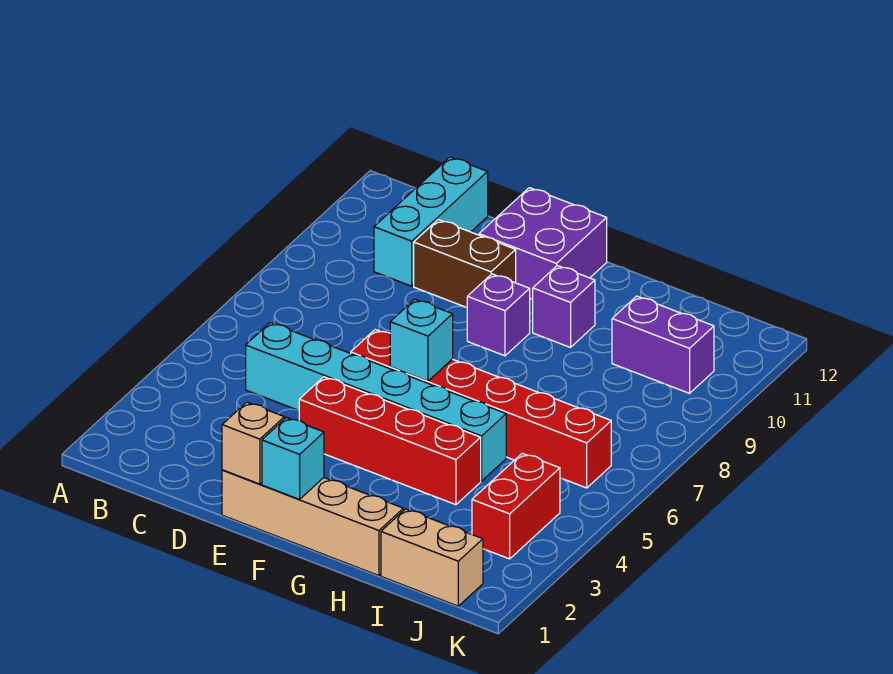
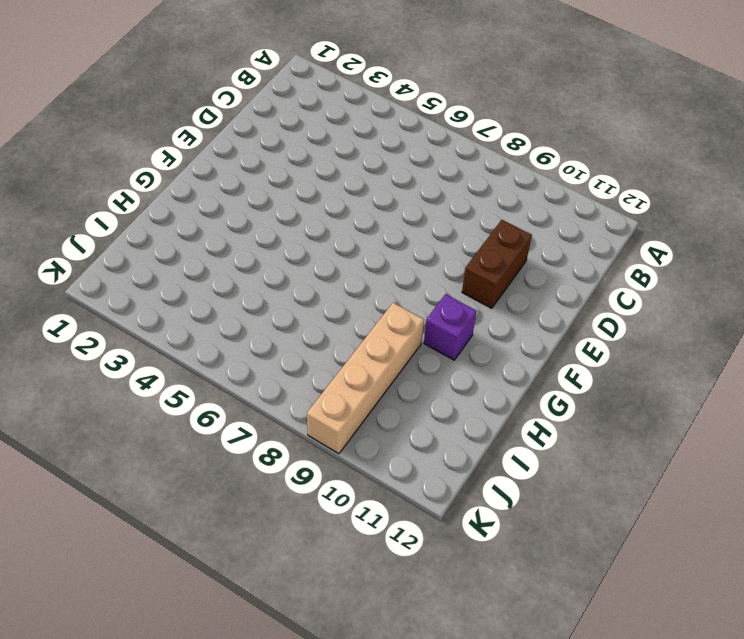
tan 1x4 brick [307,303,424,454] -> tan 1x4 brick moved to [222,470,403,576]
none -> cyan 1x6 brick [246,323,506,481]
none -> cyan 1x3 brick [374,157,488,286]
none -> red 1x4 brick [299,377,481,505]

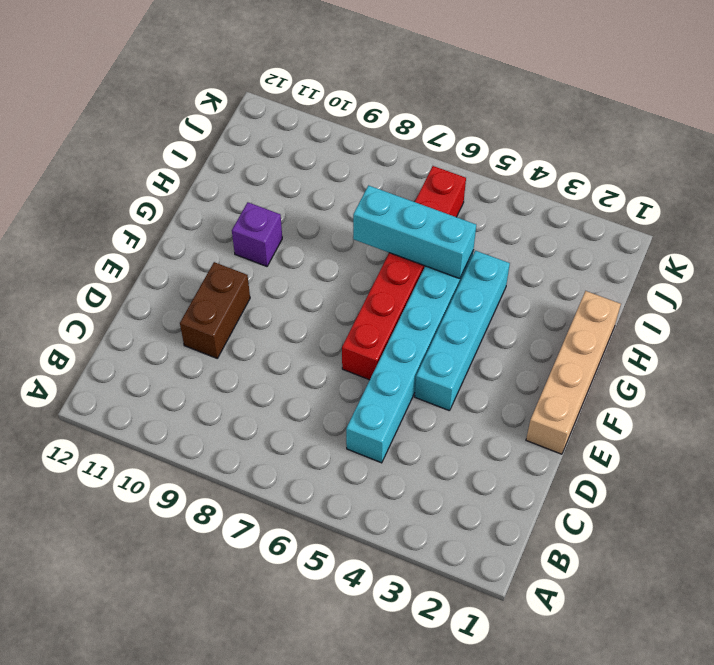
cyan 1x4 brick [415,251,510,411] -> red 1x4 brick [299,377,481,505]
cyan 1x3 brick [353,185,476,279] -> cyan 1x3 brick moved to [374,157,488,286]
none -> purple 2x2 brick [479,188,607,299]
none -> purple 1x1 brick [467,274,530,356]
none -> tan 1x2 brick [381,509,483,606]

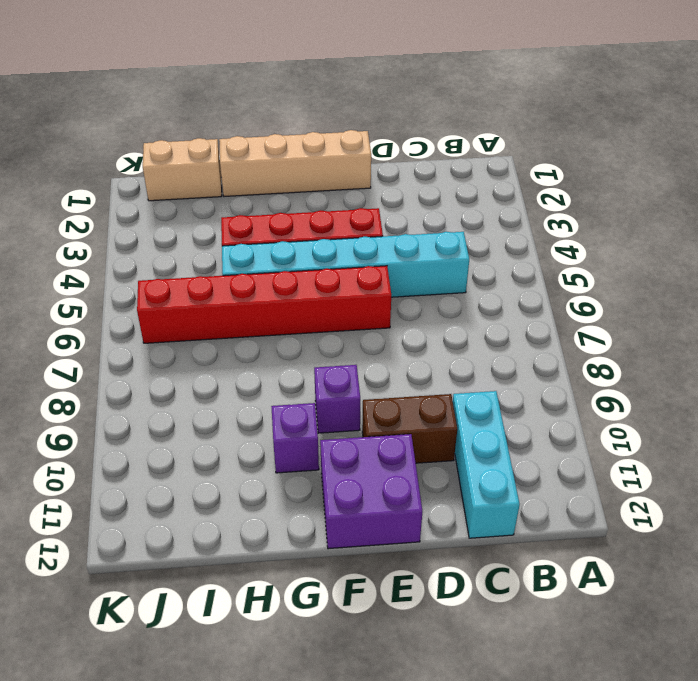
none -> purple 1x2 brick [612,296,714,393]
none -> red 1x2 brick [472,453,560,559]
none -> tan 1x1 brick [222,402,284,484]

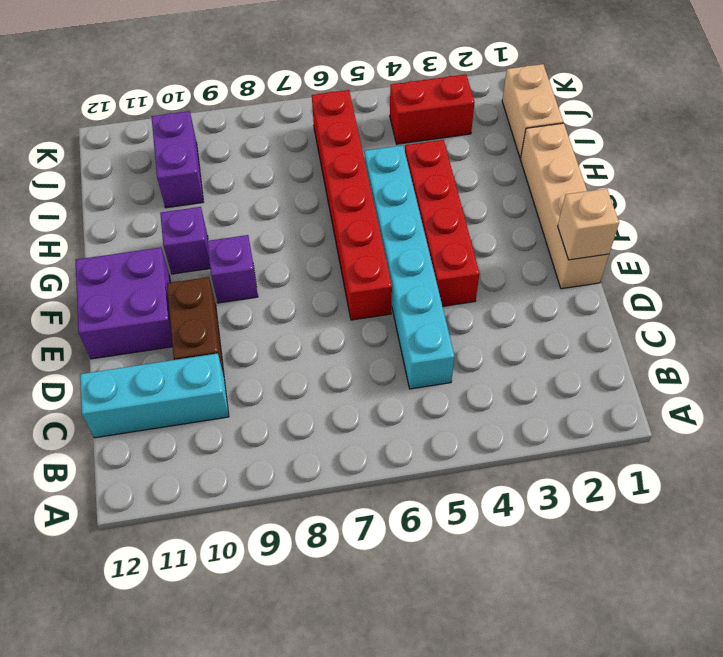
none -> cyan 1x1 brick [262,418,324,499]
none -> cyan 1x1 brick [390,299,453,381]

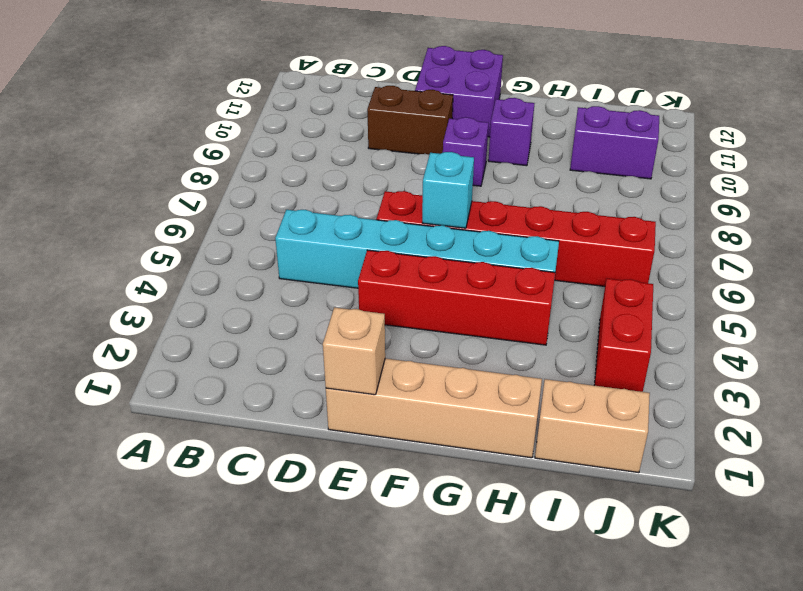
none -> cyan 1x3 brick [374,157,488,286]
none -> cyan 1x1 brick [262,418,324,499]

